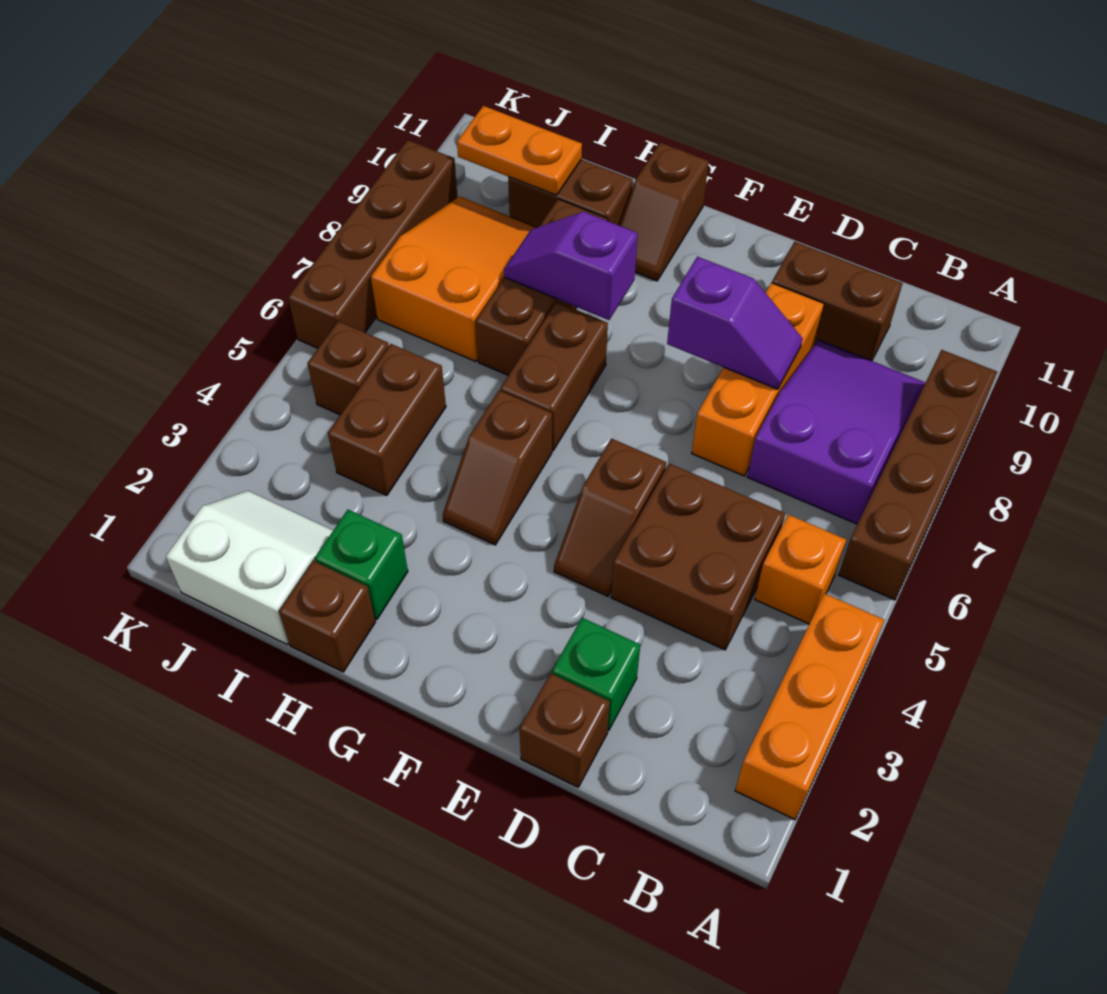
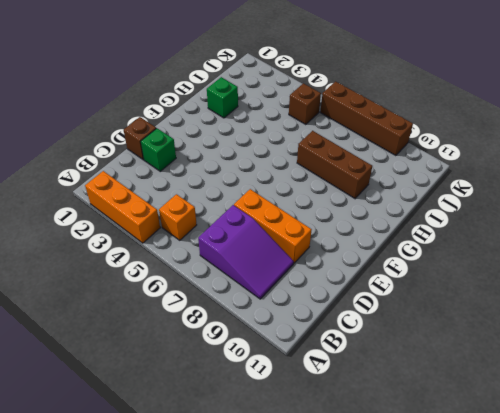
none -> brown 1x4 brick [839,350,997,600]
none -> brown 2x2 brick [611,463,785,650]
none -> brown 1x2 brick [772,242,903,361]

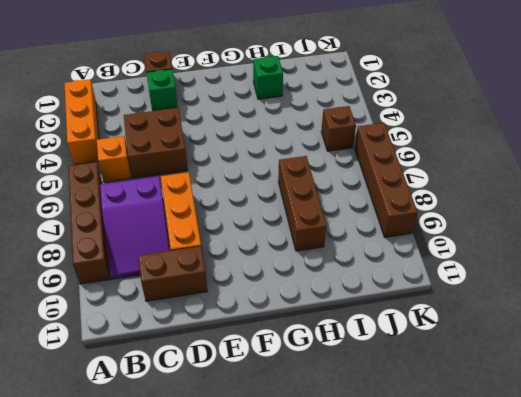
none -> brown 1x2 slope [554,439,666,596]
none -> brown 1x2 slope [443,390,552,545]
none -> brown 1x2 brick [500,302,608,451]

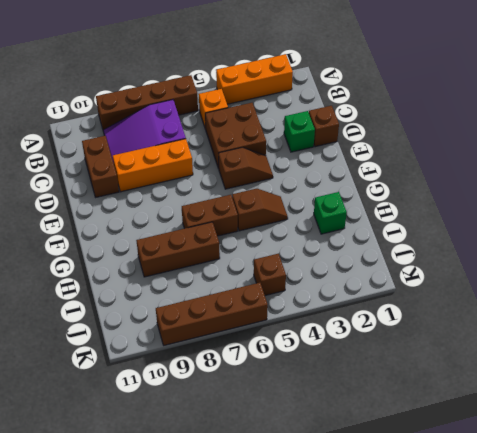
none -> brown 1x2 slope [619,143,709,281]
none -> brown 1x1 brick [279,561,375,672]
none -> brown 1x2 brick [508,159,633,227]

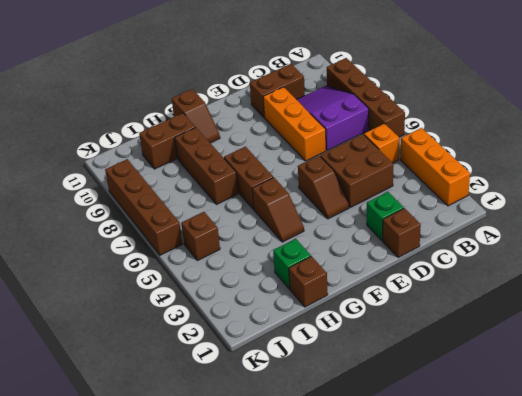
none -> white 2x2 slope [166,491,333,645]
none -> brown 1x2 brick [328,344,446,496]
none -> orange 2x3 slope [371,197,537,362]

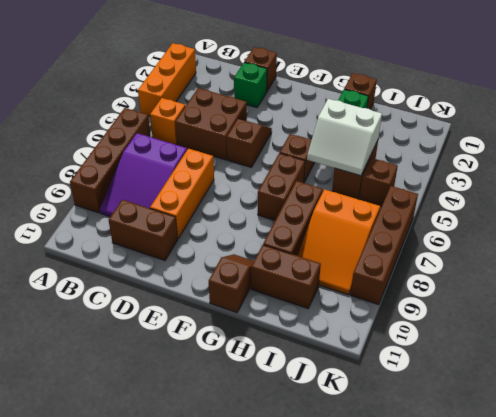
white 2x2 slope [307,99,382,176] -> white 2x2 slope moved to [166,491,333,645]
none -> purple 1x2 slope [667,257,803,389]
none -> purple 1x2 slope [504,212,638,320]
none -> orange 1x2 plate [457,106,582,195]

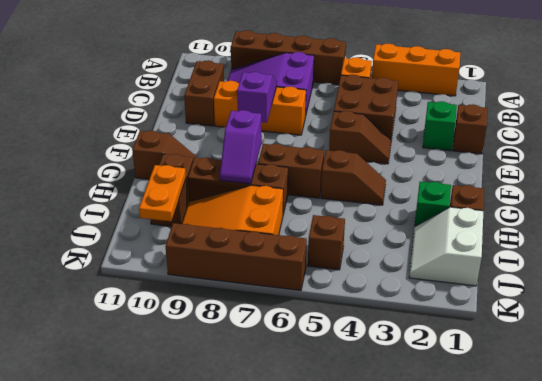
none -> brown 1x2 brick [328,344,446,496]

